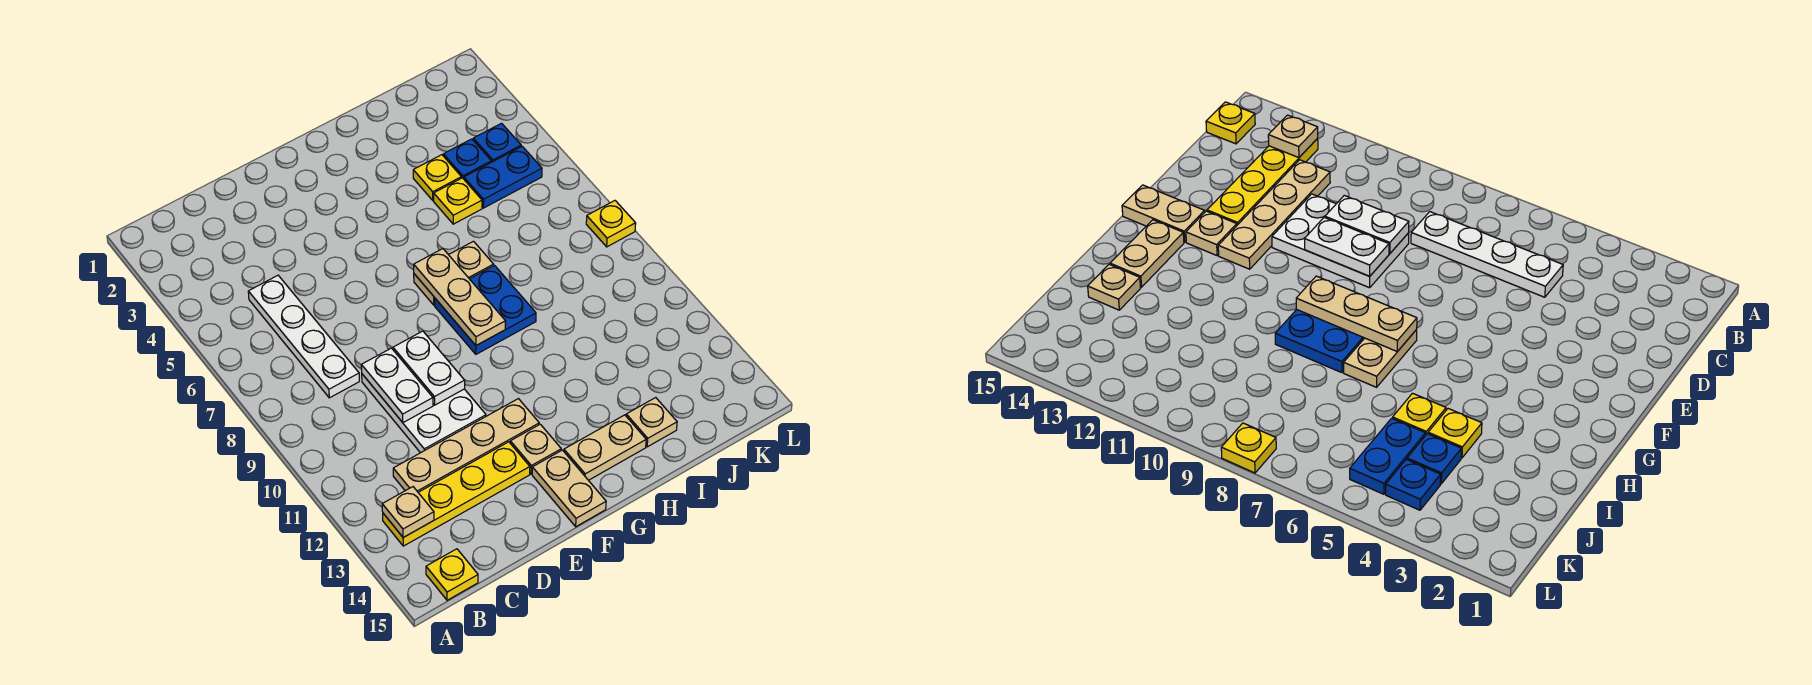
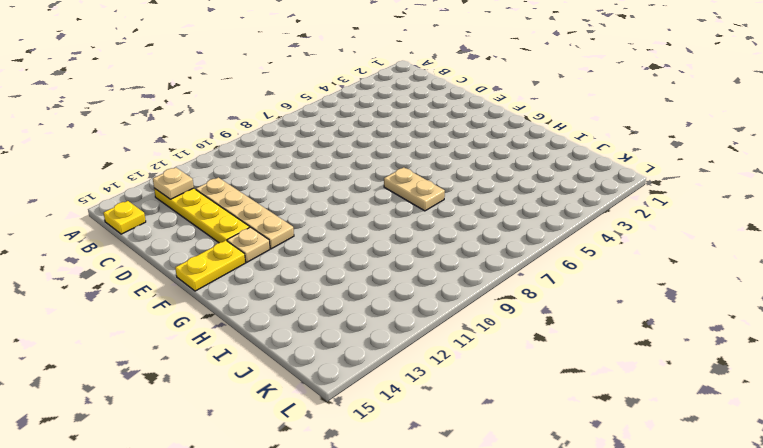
yellow 1x2 plate [175,240,245,291] -> tan 1x2 plate [532,450,606,527]
none -> white 1x4 plate [248,275,359,398]
none -> white 2x3 plate [362,374,486,453]
none -> blue 2x2 plate [435,266,536,354]

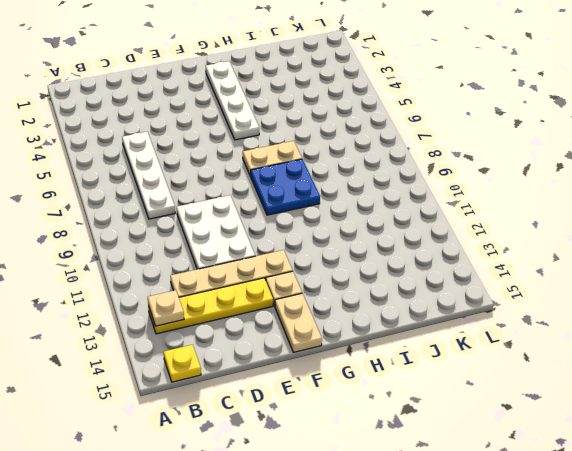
white 1x4 plate [206,61,259,140] -> none
none -> tan 1x2 plate [564,415,646,480]
none -> yellow 1x1 plate [413,155,461,200]
none -> yellow 1x1 plate [434,178,482,224]

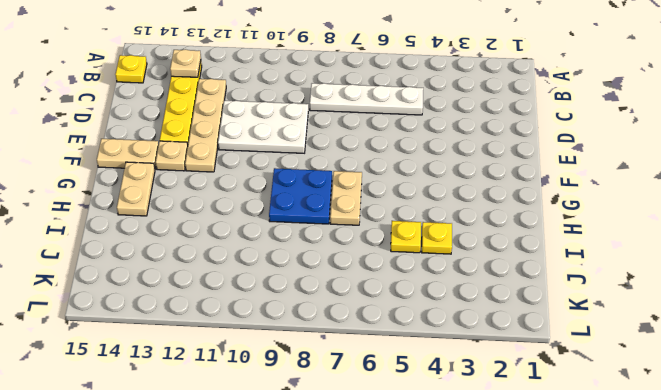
none -> tan 1x1 plate [626,398,677,447]
none -> blue 1x1 plate [443,139,491,179]
none -> blue 1x2 plate [464,146,542,208]

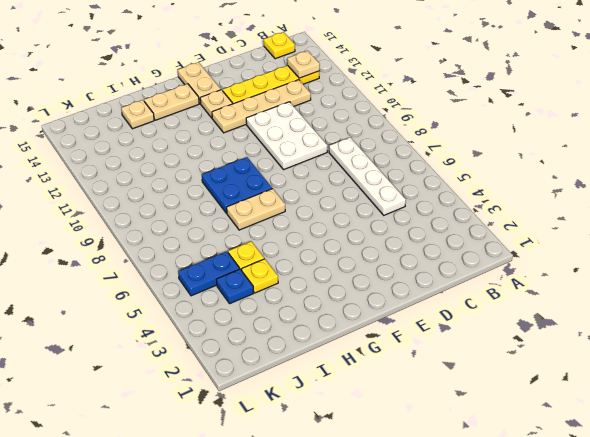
none -> blue 1x1 plate [473,123,521,162]
none -> yellow 1x1 plate [586,201,636,247]
none -> white 1x2 plate [361,348,433,423]

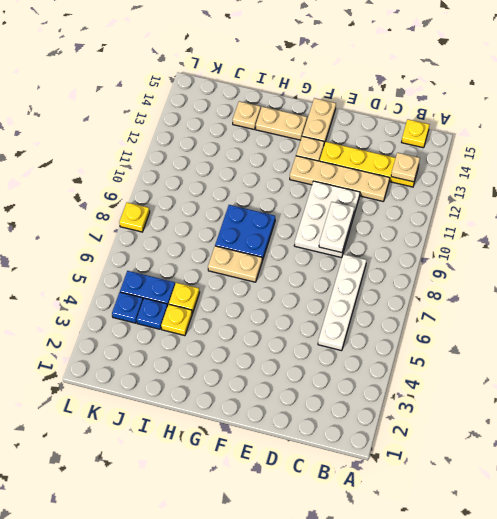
none -> white 1x2 plate [393,331,465,405]
none -> tan 1x3 plate [414,249,506,345]

